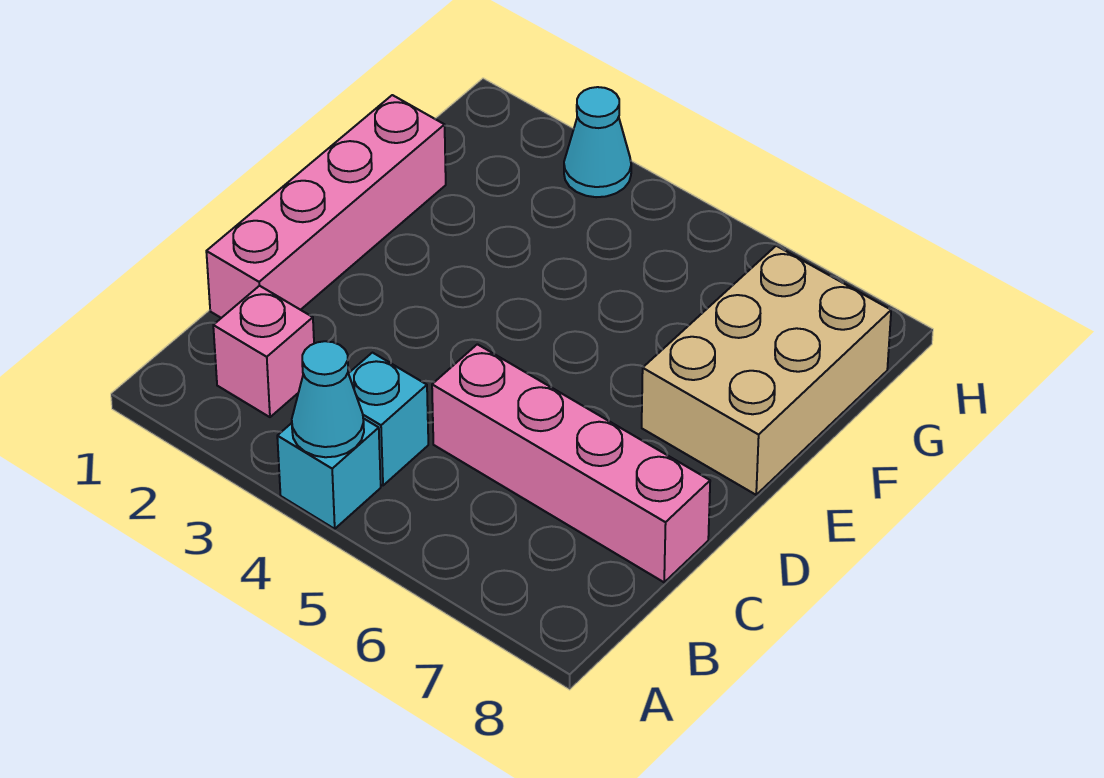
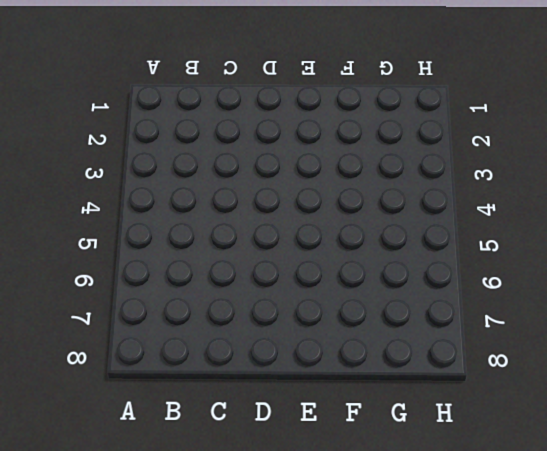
none -> cyan 1x1 brick [277,418,381,529]
none -> pink 1x1 brick [213,286,314,417]

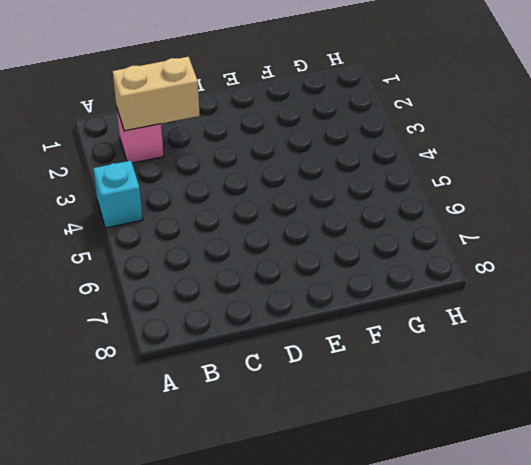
tan 1x2 brick [113,57,200,131] -> none
none -> cyan 1x1 brick [348,353,428,485]
none -> pink 1x4 brick [206,95,446,318]

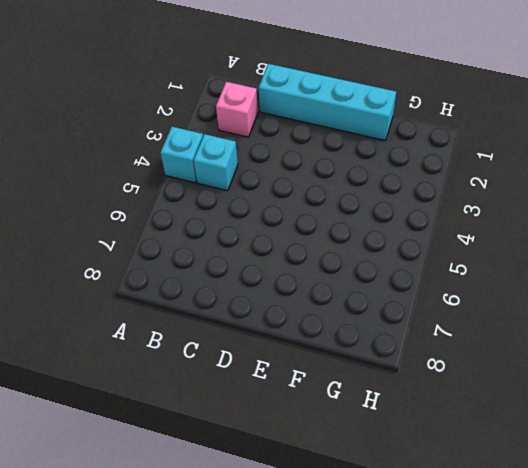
cyan 1x4 brick [259,64,396,141] -> pink 1x4 brick [206,95,446,318]
none -> pink 1x4 brick [432,344,710,582]
none -> tan 2x3 brick [642,246,891,495]

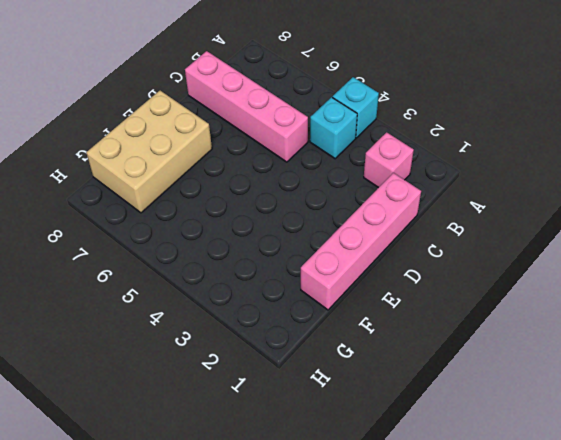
none -> cyan 1x1 cone [564,87,631,197]
none -> cyan 1x1 cone [292,341,364,457]

